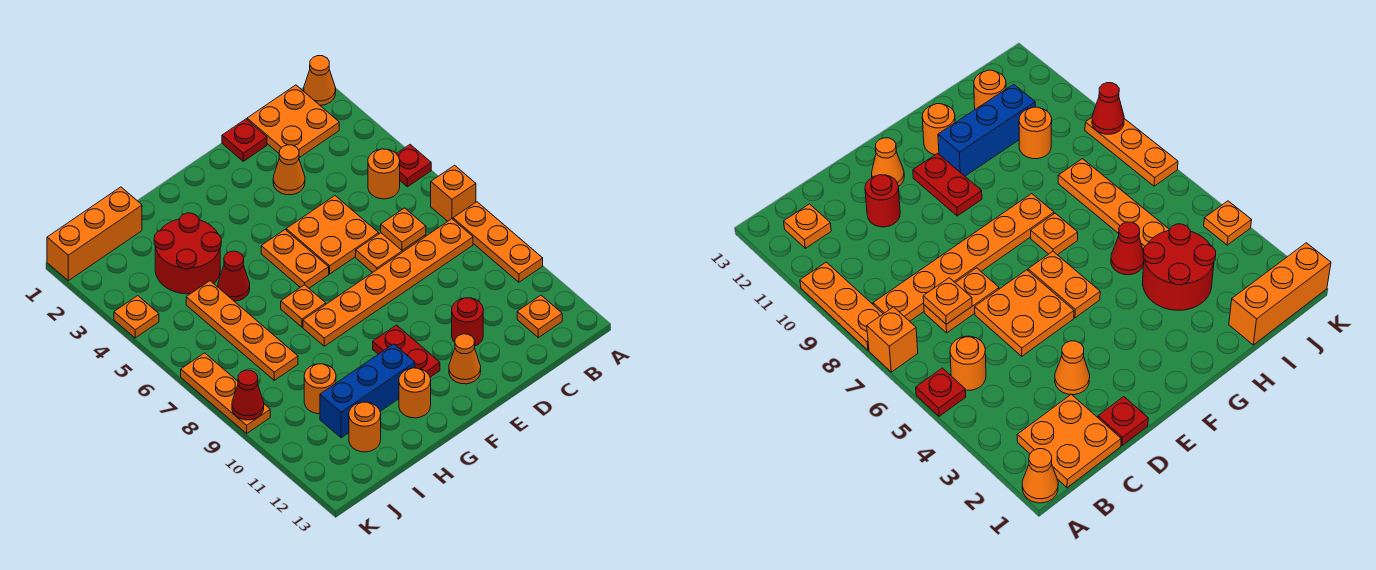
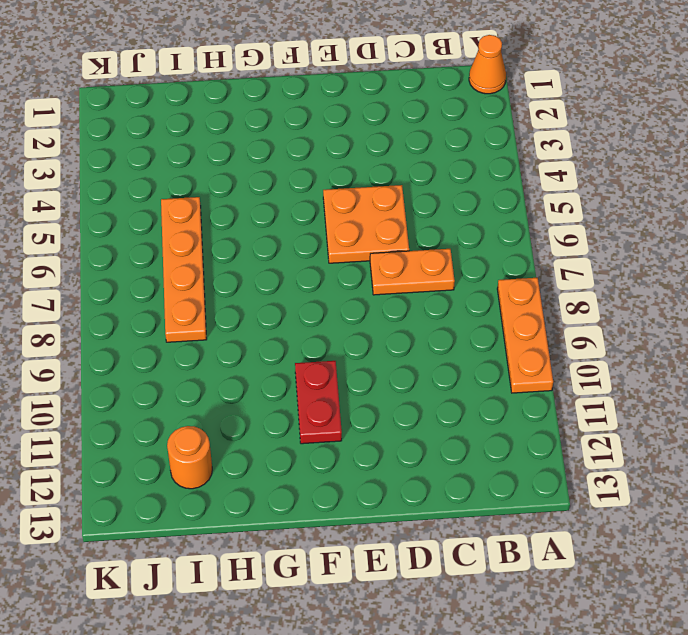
none -> red 1x1 plate [396,145,431,187]
none -> orange 1x1 brick [431,165,476,221]
none -> orange 2x2 plate [247,85,339,158]

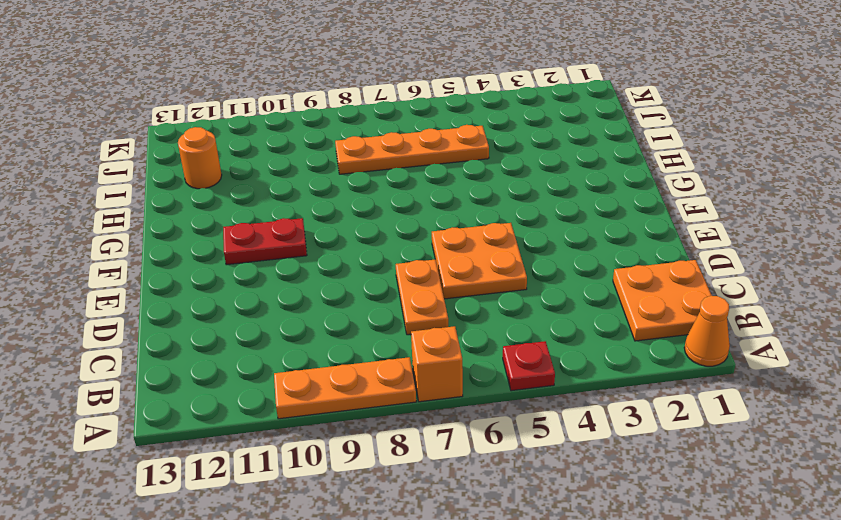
none -> orange 1x1 round brick [368,149,400,199]
none -> orange 1x6 plate [303,219,473,346]
none -> orange 1x1 plate [517,295,562,338]

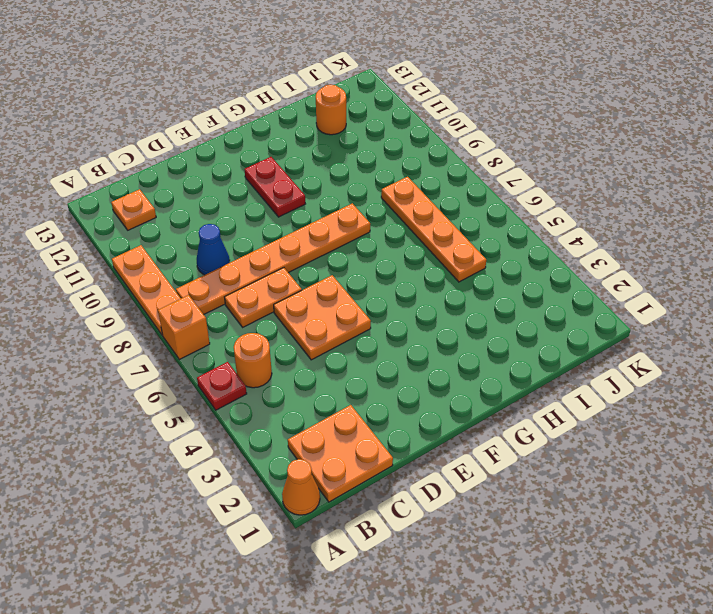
blue 1x1 cone [197,224,230,275] -> none
none -> red 1x1 plate [222,119,267,161]
none -> orange 1x1 cone [273,145,305,195]
none -> red 1x1 round brick [452,298,483,346]

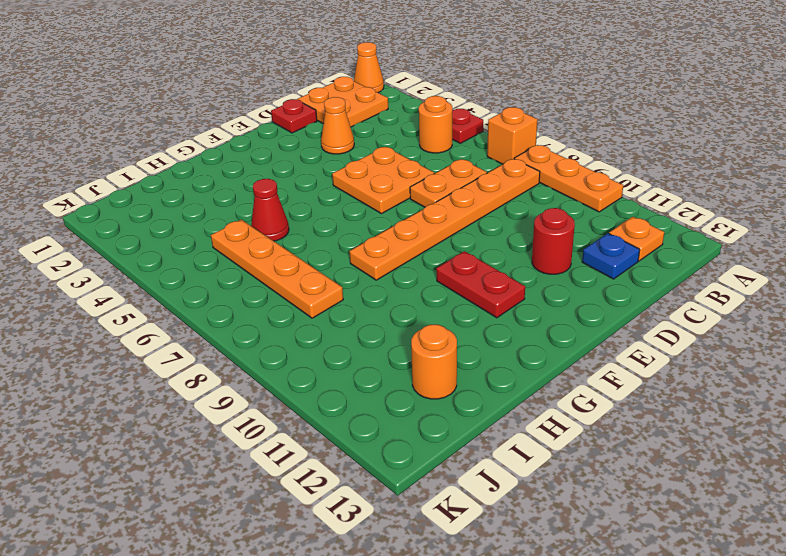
blue 1x1 plate [582,233,640,279] -> none
none -> orange 1x1 cone [449,334,481,384]
none -> orange 1x2 plate [261,230,329,288]
none -> orange 1x1 plate [281,285,326,327]

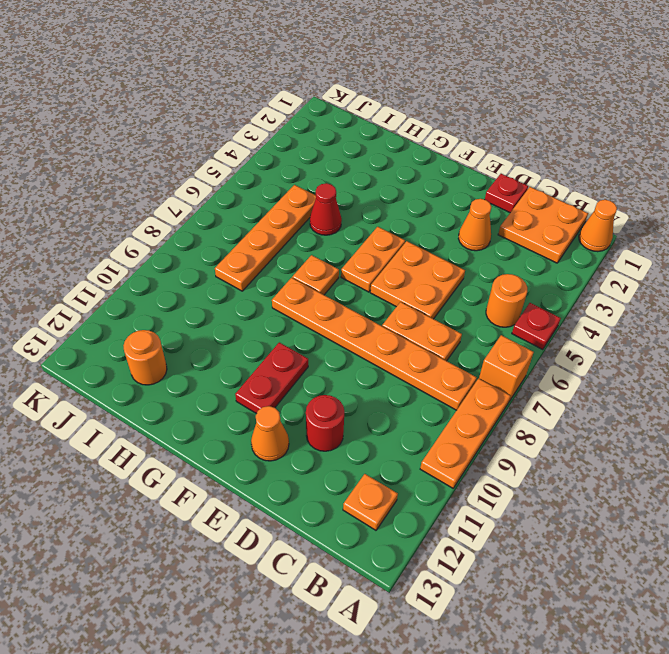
none -> blue 1x3 brick [320,344,415,438]
none -> orange 1x1 round brick [399,368,431,418]
none -> red 2x2 round brick [154,213,221,294]

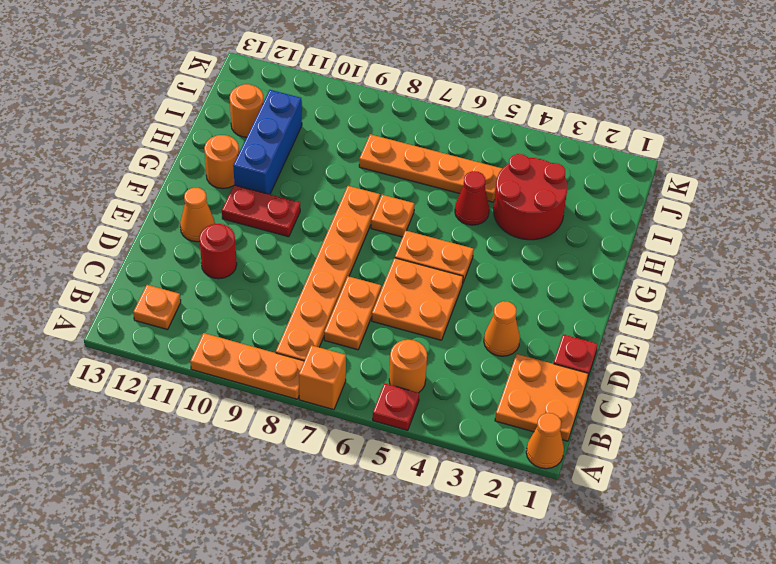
none -> orange 1x3 brick [47,187,142,281]
none -> orange 1x1 round brick [304,364,336,414]
none -> orange 1x1 plate [114,296,159,338]

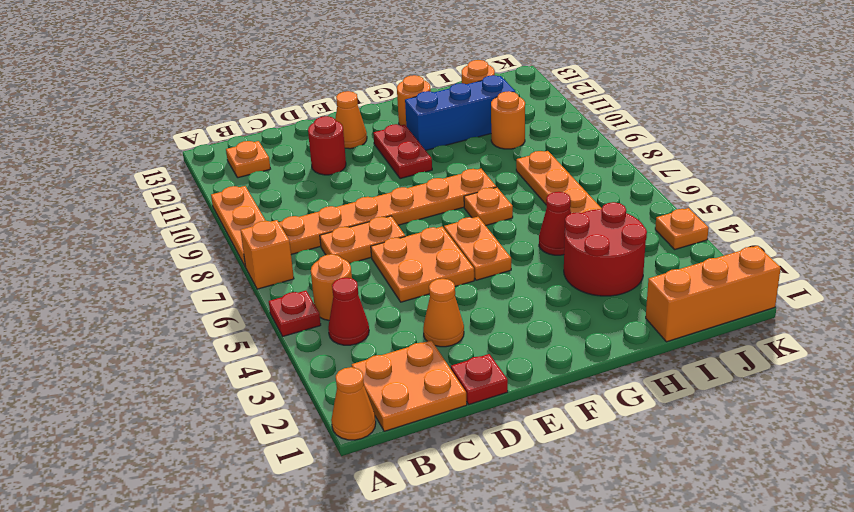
red 1x1 cone [328,278,369,345] -> red 1x1 cone moved to [232,370,264,420]
none -> orange 1x3 plate [181,353,270,433]
none -> orange 1x1 plate [381,208,426,250]

